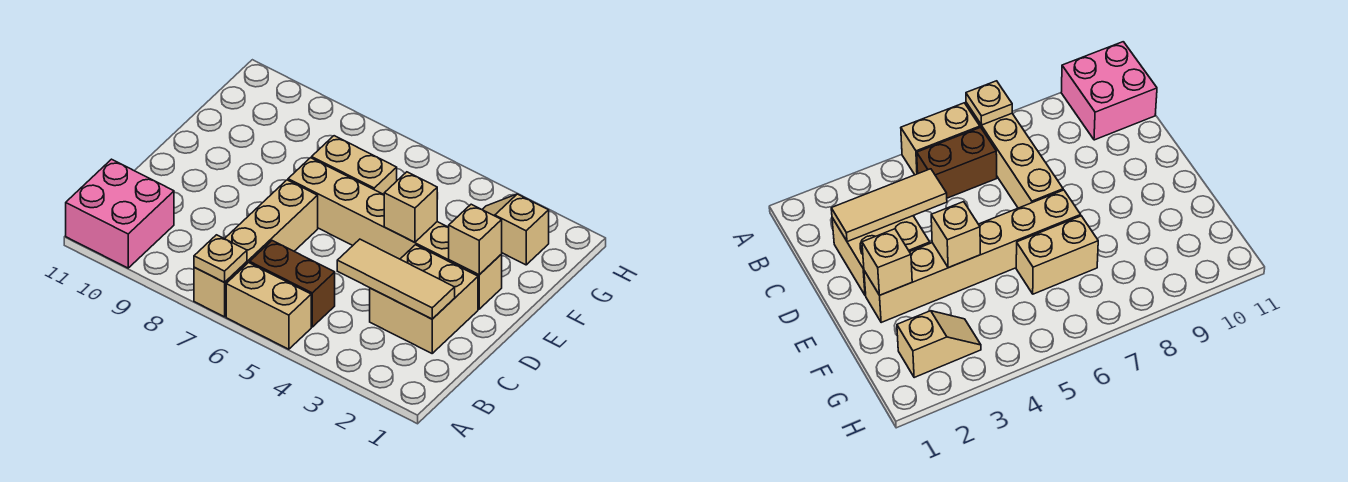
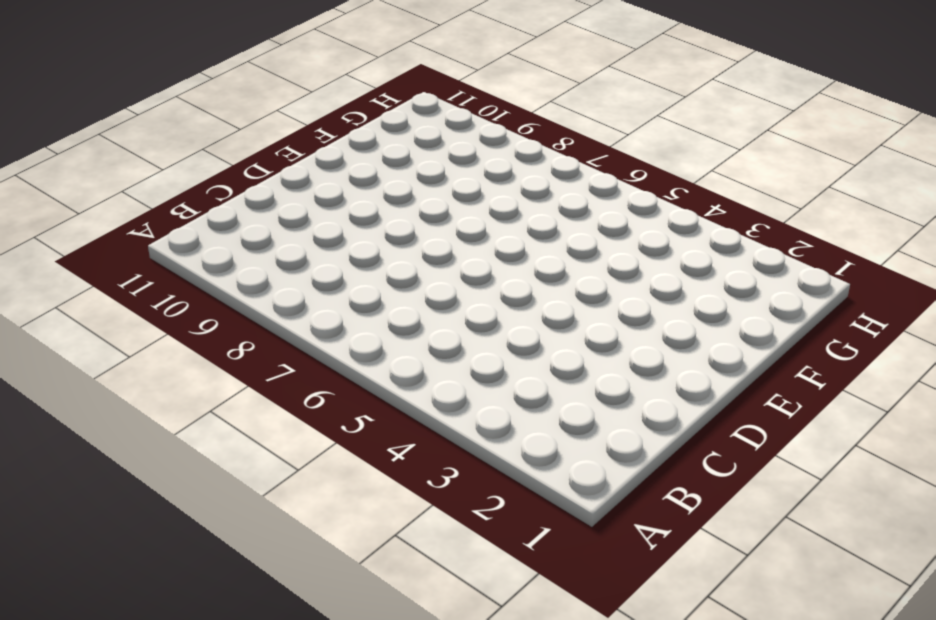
none -> tan 1x2 brick [226,263,311,349]
none -> tan 1x4 brick [194,180,318,317]
none -> pink 2x2 brick [66,159,174,268]

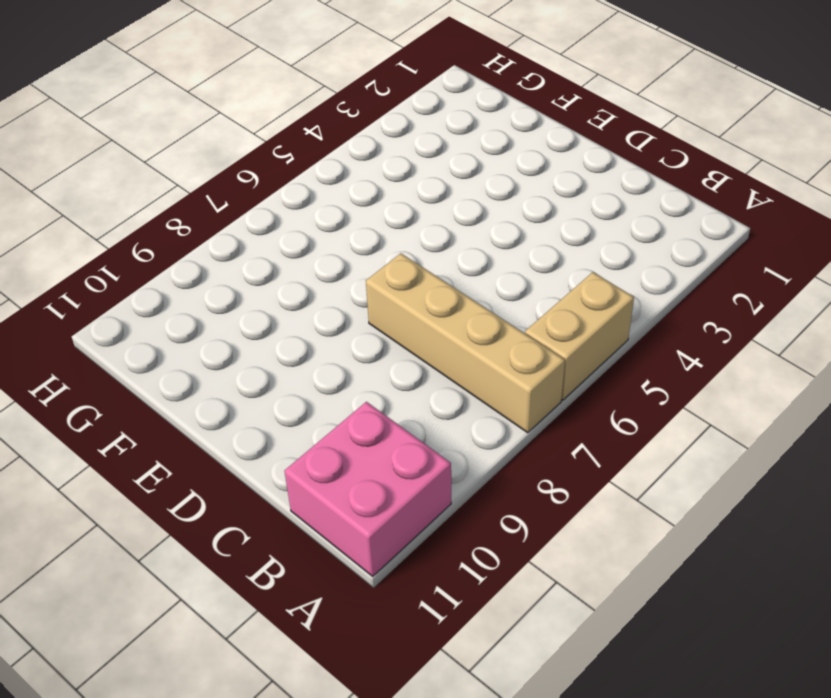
none -> brown 1x2 brick [250,241,335,327]
none -> tan 2x2 brick [370,245,478,353]
none -> tan 1x6 brick [288,158,502,309]

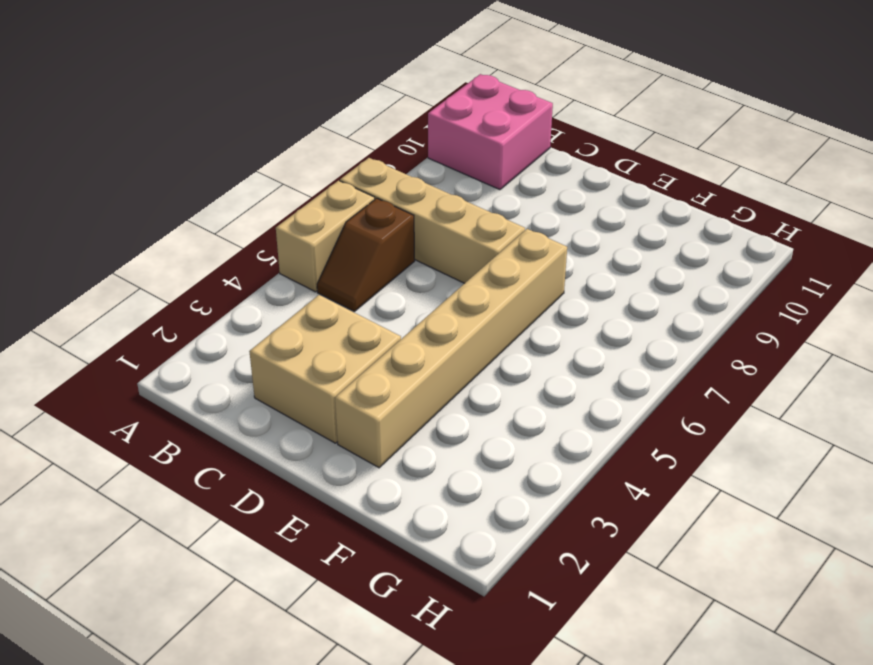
brown 1x2 slope [317,198,415,311] -> brown 1x2 brick [250,241,335,327]
none -> tan 1x2 brick [312,136,397,194]
none -> tan 1x2 slope [482,194,549,265]
none -> tan 1x1 plate [194,235,247,282]

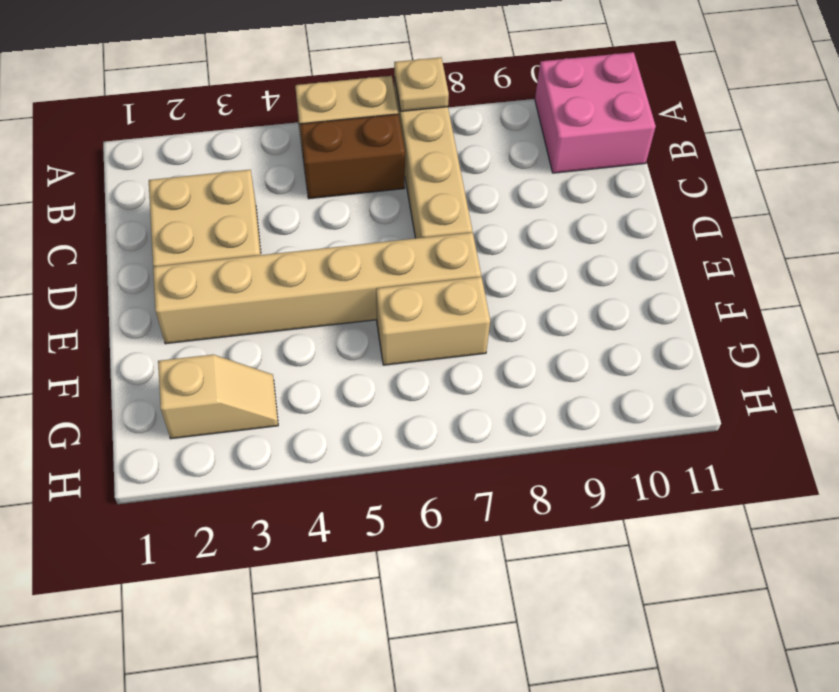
none -> tan 1x3 tile [337,239,455,319]
none -> tan 1x1 brick [448,204,502,275]
none -> tan 1x1 brick [384,172,437,242]

